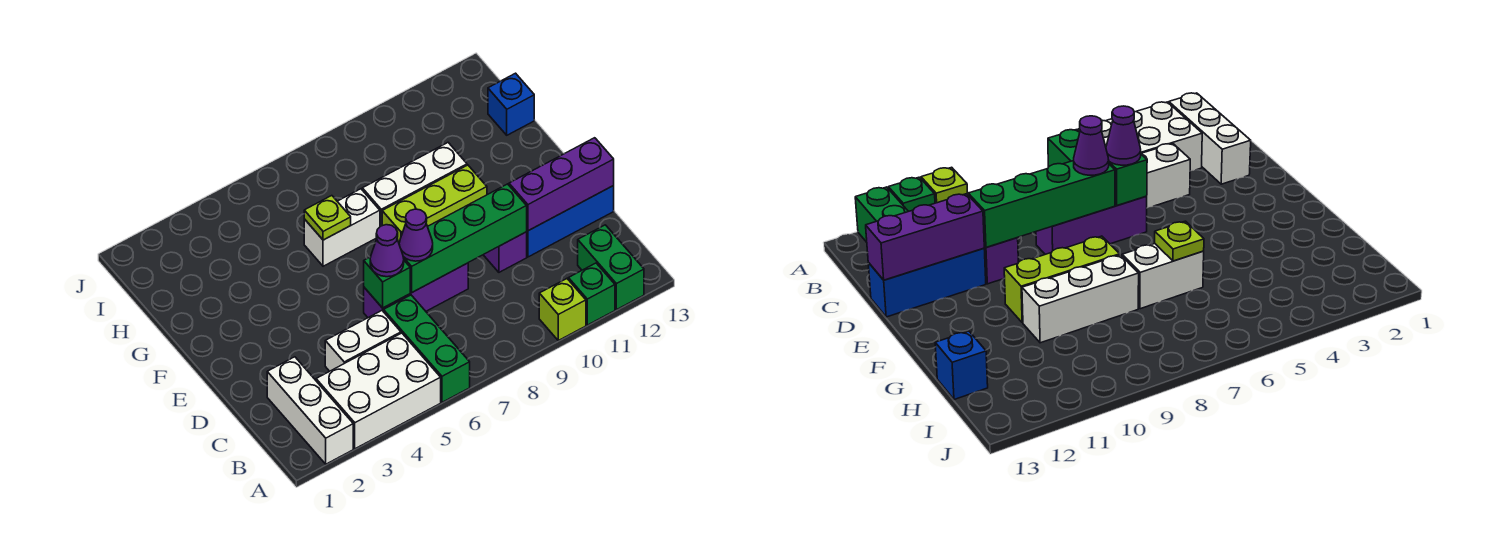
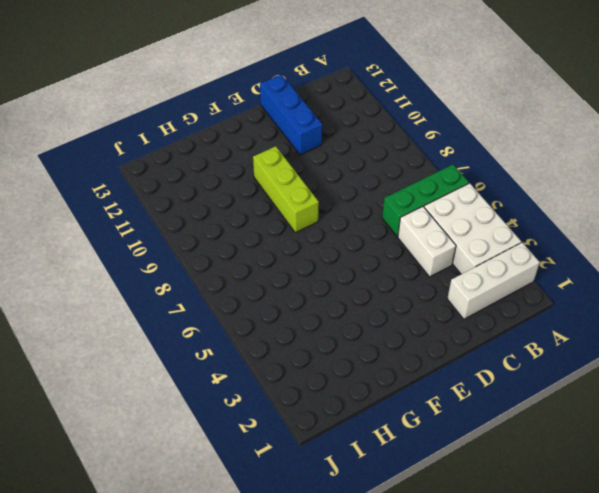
none -> lime 1x1 brick [539,279,586,340]
none -> green 1x1 brick [568,263,615,325]
none -> green 1x2 brick [578,225,644,310]

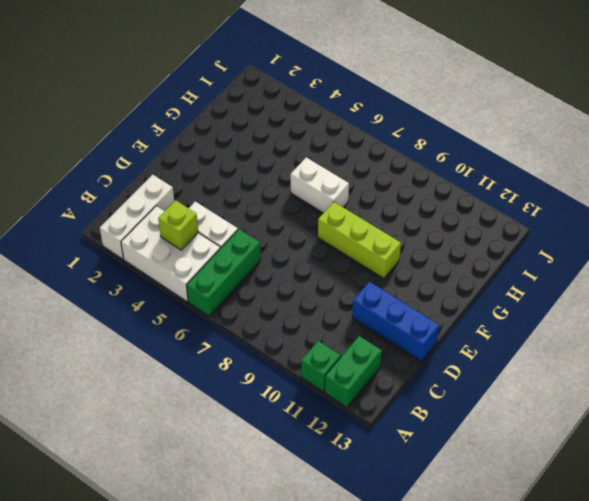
lime 1x1 brick [158,200,198,250] -> lime 1x1 brick moved to [539,279,586,340]
none -> purple 1x3 brick [364,263,468,318]
none -> purple 1x1 brick [484,232,527,272]
none -> white 1x3 brick [362,143,467,227]

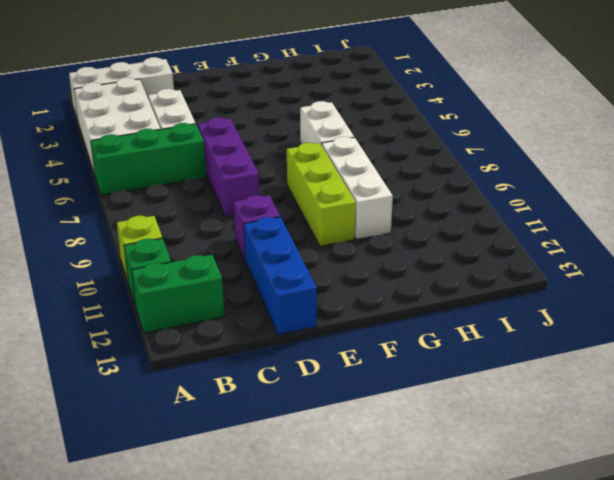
none -> blue 1x1 brick [488,73,534,135]
none -> green 1x1 brick [364,257,410,308]
none -> green 1x4 brick [399,184,527,292]

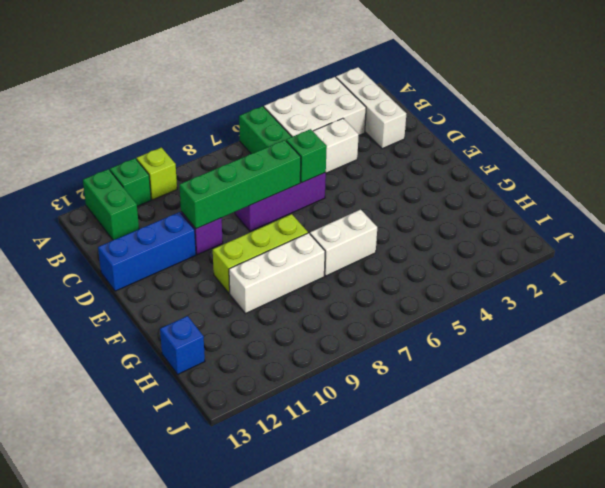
none -> purple 1x3 brick [509,138,614,231]
none -> lime 1x1 plate [304,196,351,240]
none -> purple 1x1 cone [370,225,404,277]

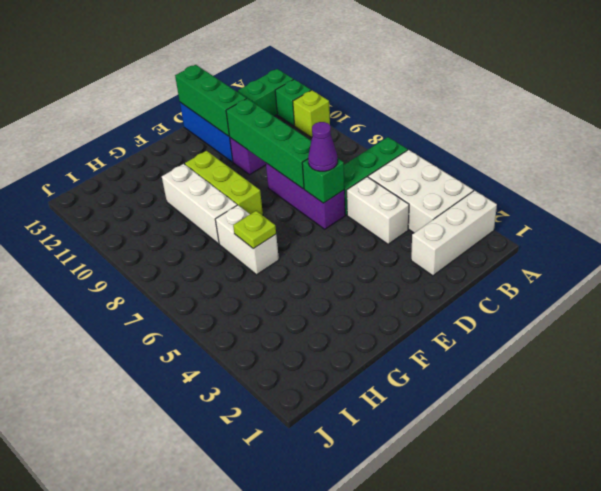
green 1x3 brick [175,65,246,136] -> purple 1x3 brick [509,138,614,231]
none -> blue 1x1 brick [488,73,534,135]
none -> purple 1x1 cone [399,209,433,261]

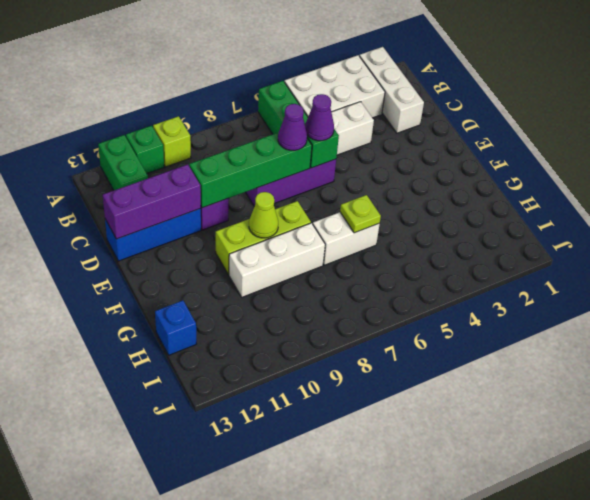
lime 1x1 cone [249,192,278,238] -> none

